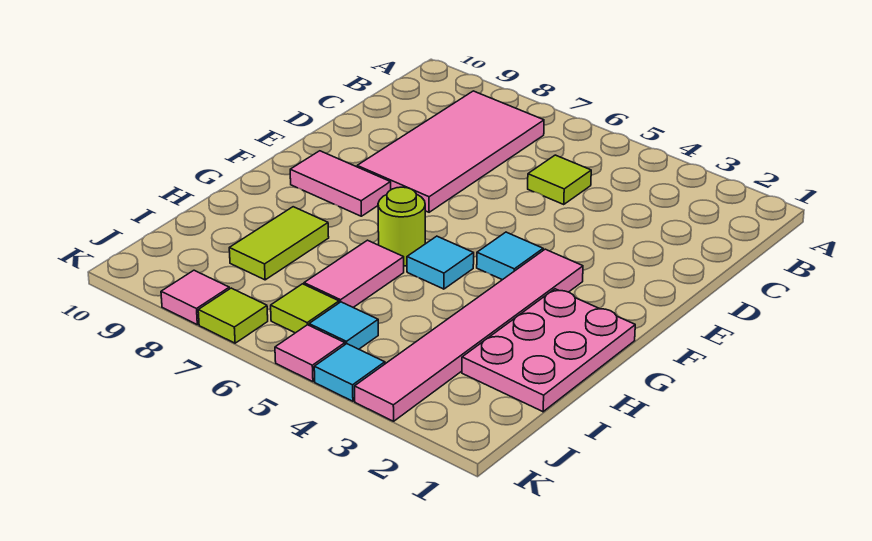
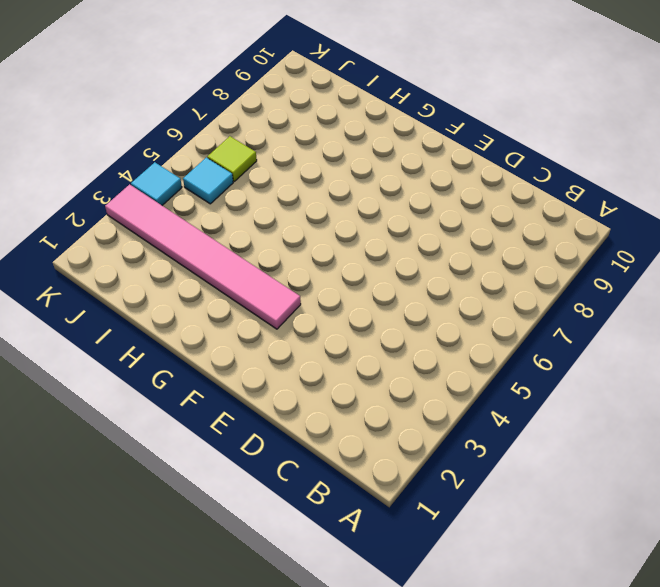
none -> pink 2x4 tile [357,91,544,212]
none -> lime 1x1 tile [528,155,591,204]
none -> cyan 1x1 tile [477,232,543,280]

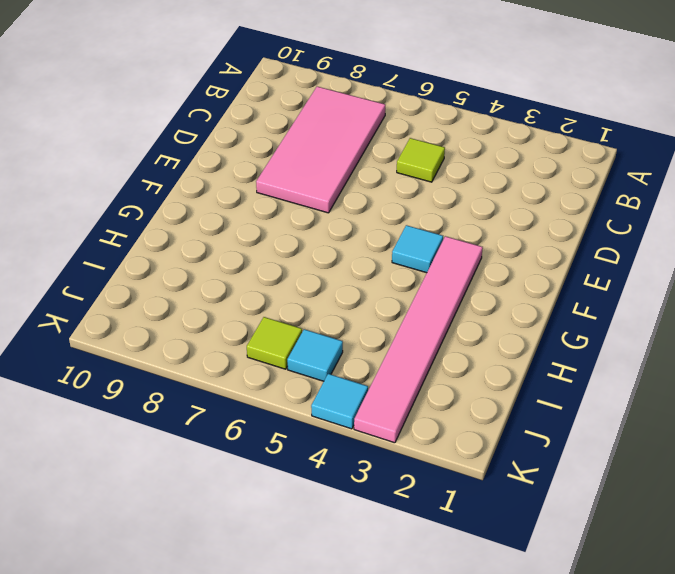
none -> pink 1x2 tile [290,151,391,216]
none -> pink 2x3 plate [462,289,635,412]
none -> cyan 1x1 tile [407,236,474,289]

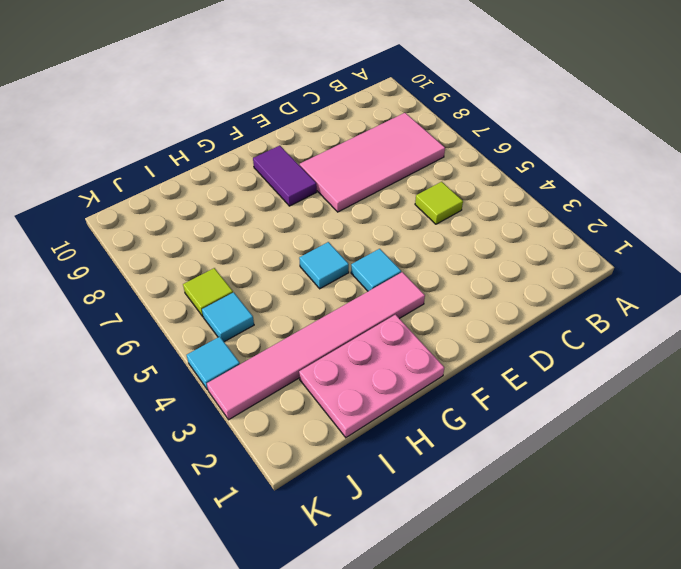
purple 1x2 tile [253,146,317,206] -> pink 1x2 tile [290,151,391,216]
none -> lime 1x1 round brick [378,187,425,266]
none -> pink 1x2 tile [304,240,404,307]
none -> lime 1x2 tile [229,207,329,280]

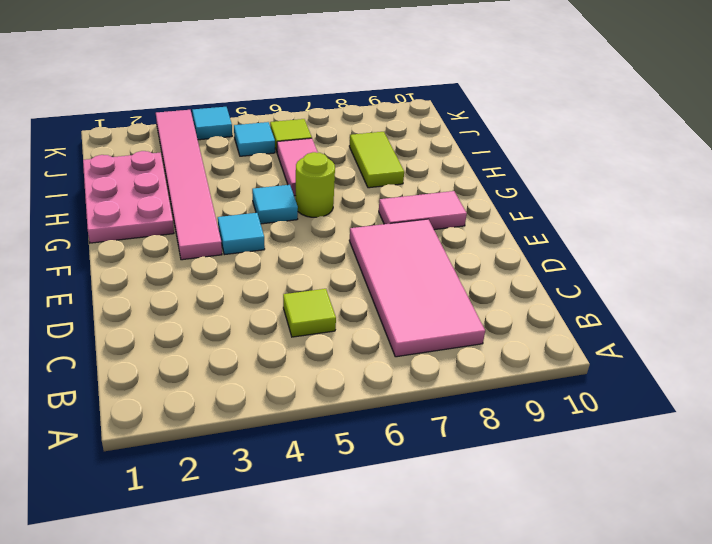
none -> pink 1x1 tile [275,325,345,382]
none -> lime 1x1 tile [198,288,268,343]
none -> pink 1x1 tile [161,270,229,325]

